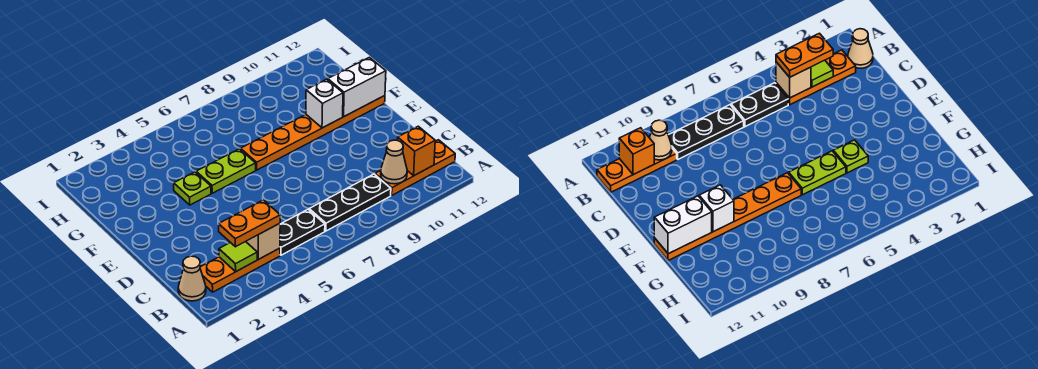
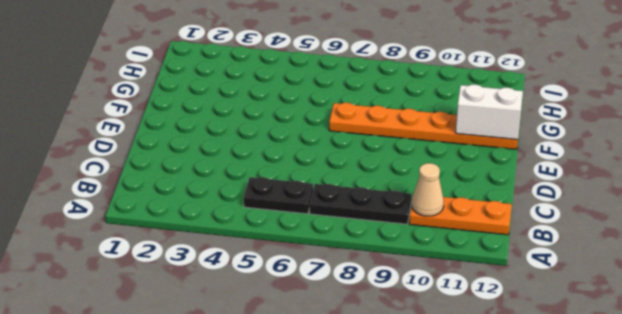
none -> tan 1x1 cone [178,256,206,301]
none -> orange 1x3 plate [200,248,280,292]
none -> lime 1x1 plate [174,172,211,205]

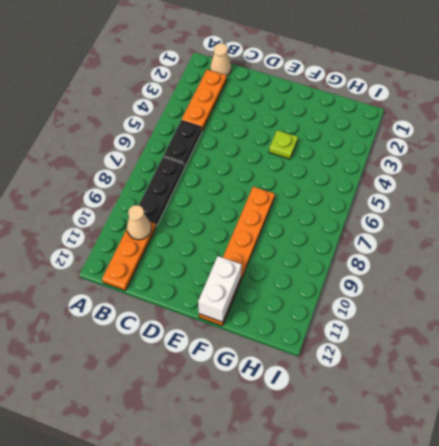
none -> lime 1x2 plate [196,149,256,193]
none -> lime 1x1 tile [219,242,257,271]
none -> tan 1x1 brick [246,223,280,259]

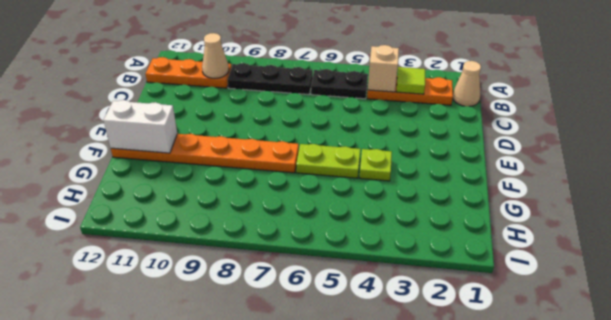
none -> orange 1x1 brick [398,126,435,176]
none -> white 1x1 brick [306,79,343,128]
none -> orange 1x2 plate [219,200,280,247]

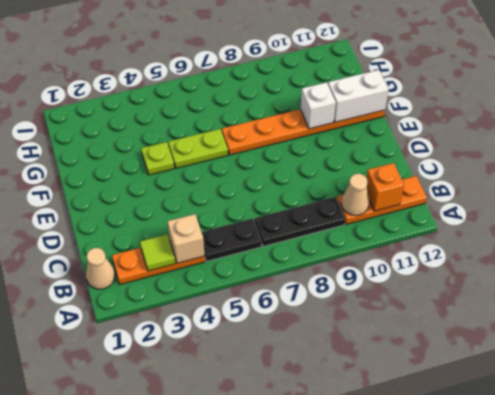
none -> orange 1x2 plate [219,200,280,247]

